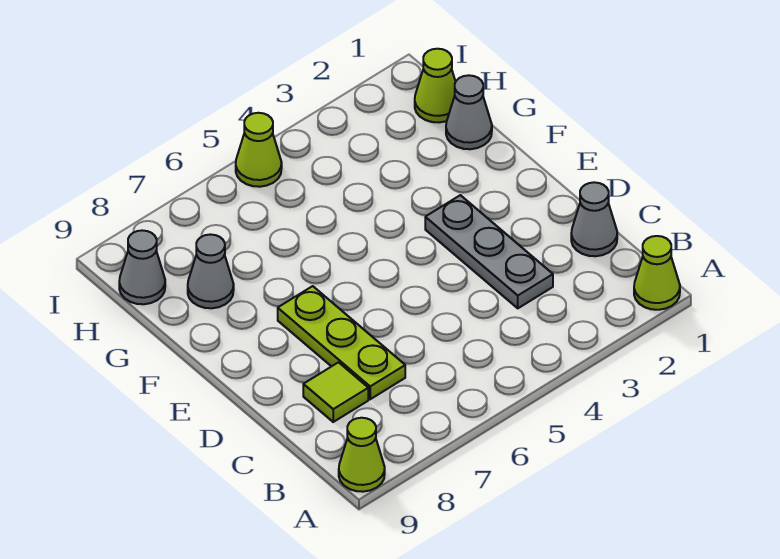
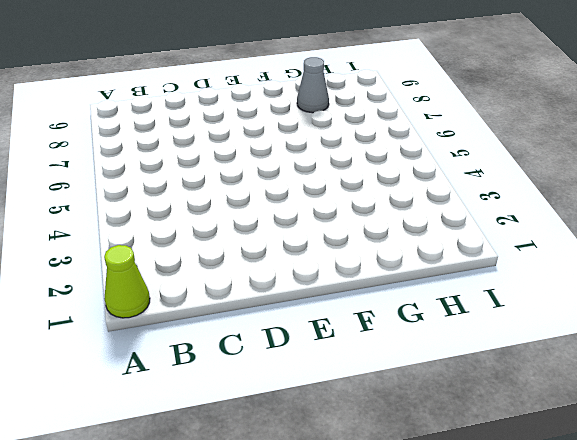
none -> lime 1x1 cone [339,418,385,492]
none -> grey 1x1 cone [571,182,617,256]

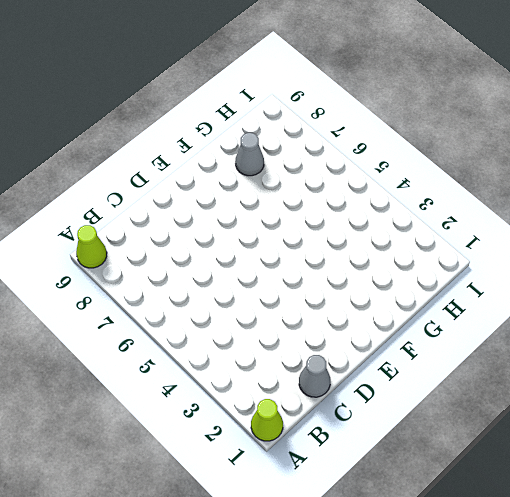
none -> grey 1x3 plate [425,195,553,308]
none -> lime 1x3 plate [278,286,405,399]

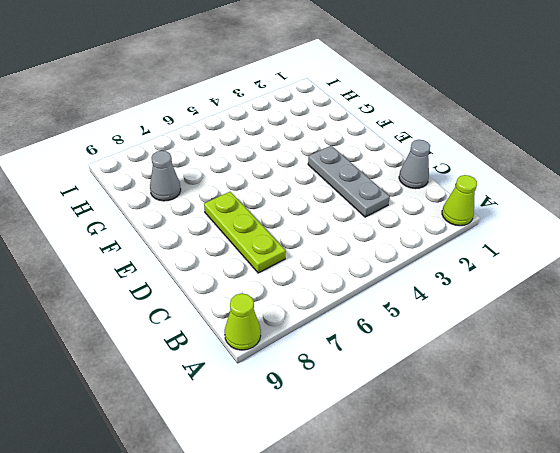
none -> lime 1x1 tile [303,362,368,422]
none -> grey 1x1 cone [446,75,492,149]

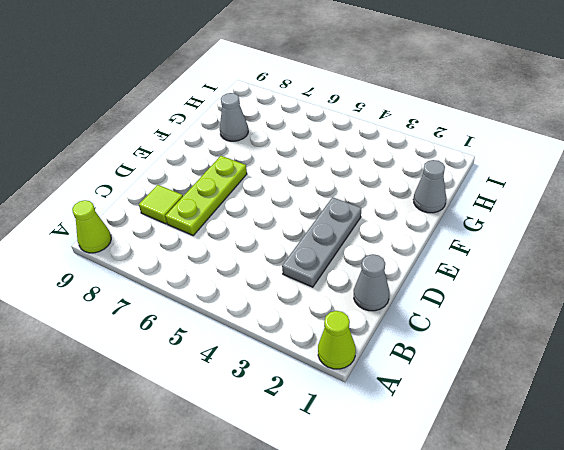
none -> lime 1x1 cone [415,49,455,122]
none -> grey 1x1 cone [119,230,165,304]

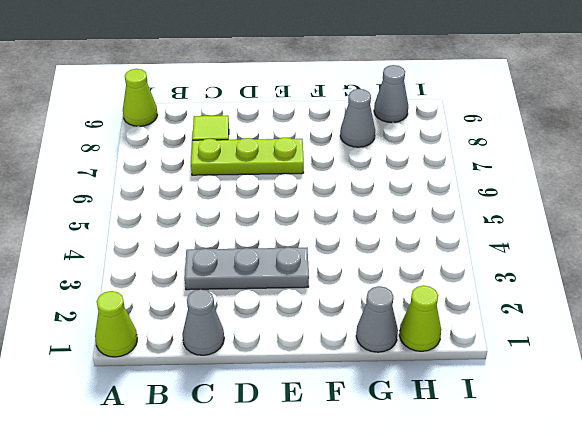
none -> lime 1x1 cone [236,113,282,187]

